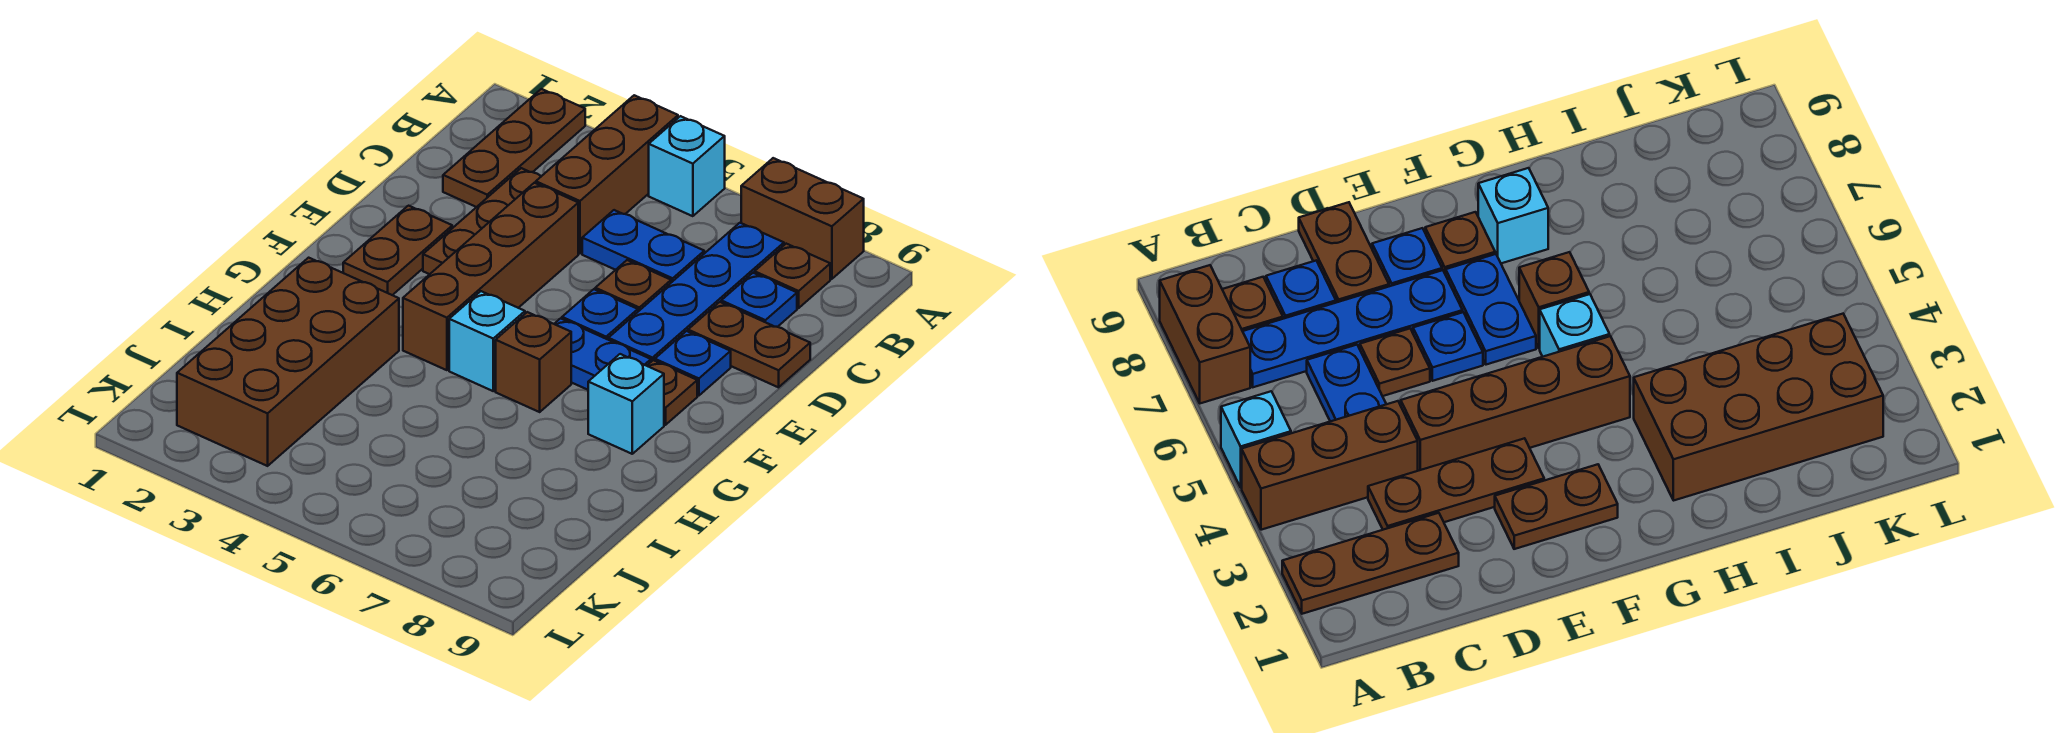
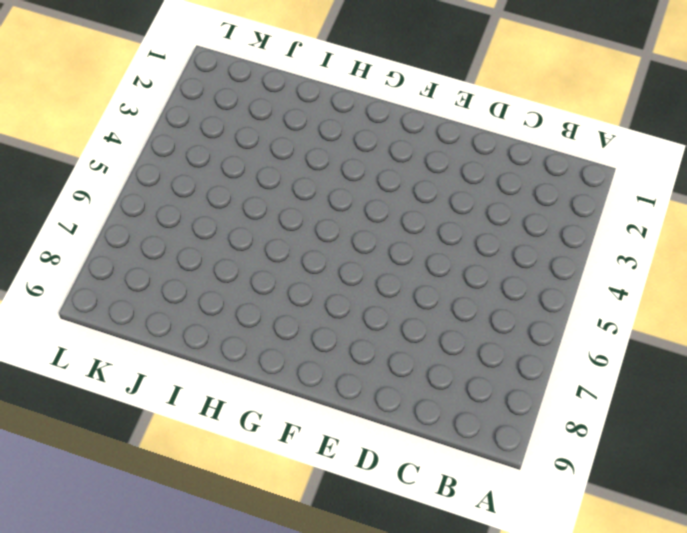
none -> brown 1x3 plate [443,89,585,207]
none -> brown 1x3 brick [536,95,678,254]
none -> cyan 1x1 brick [649,116,725,216]

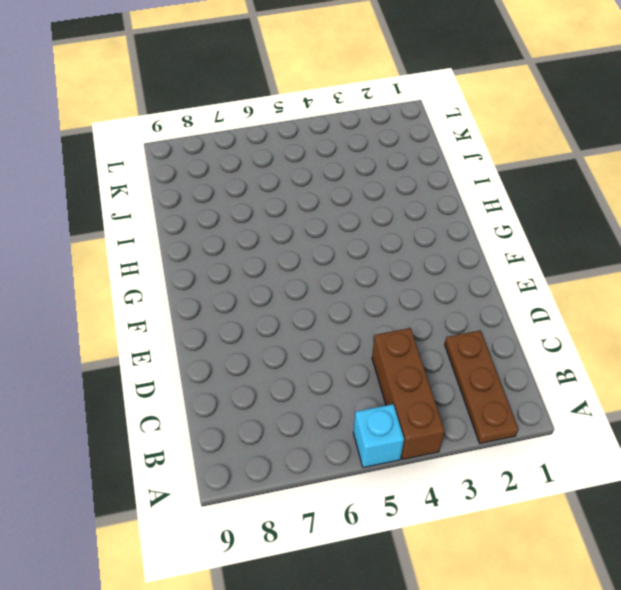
none -> brown 1x2 brick [741,158,864,279]
none -> blue 1x4 plate [608,223,784,362]
none -> brown 1x1 plate [755,244,830,308]

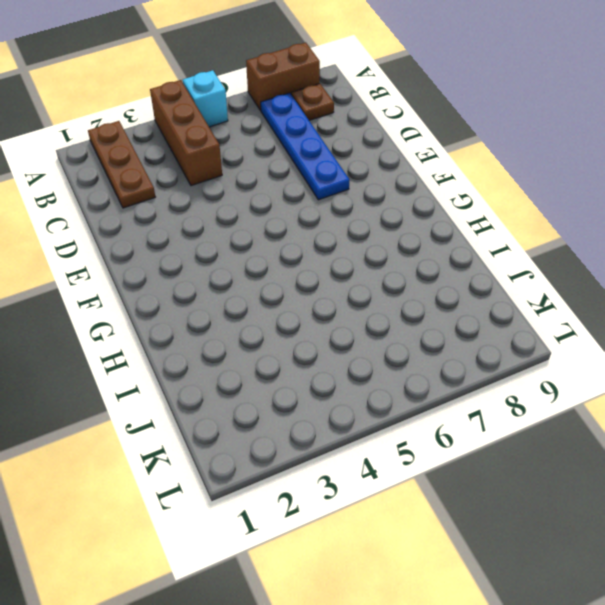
none -> brown 1x3 plate [423,168,541,274]
none -> blue 1x2 plate [582,210,704,282]
none -> blue 1x1 plate [721,273,797,327]

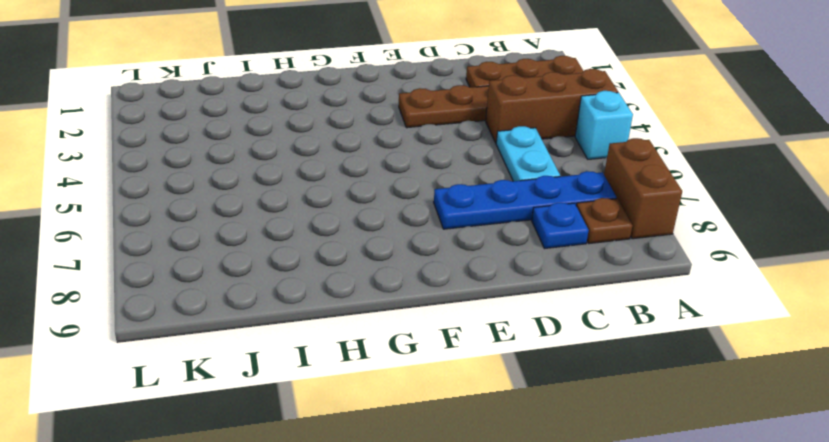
cyan 1x2 plate [496,126,560,181] -> blue 1x2 plate [582,210,704,282]
none -> brown 1x4 brick [403,183,578,370]
none -> brown 1x1 plate [595,260,671,311]
none -> brown 1x2 plate [688,302,810,387]

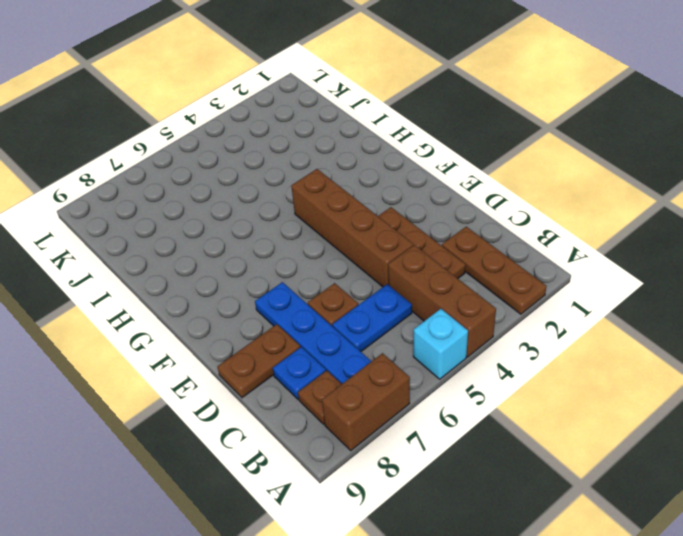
none -> brown 1x2 plate [343,206,452,295]
none -> blue 1x1 plate [562,289,638,339]
none -> blue 1x1 plate [655,331,731,396]

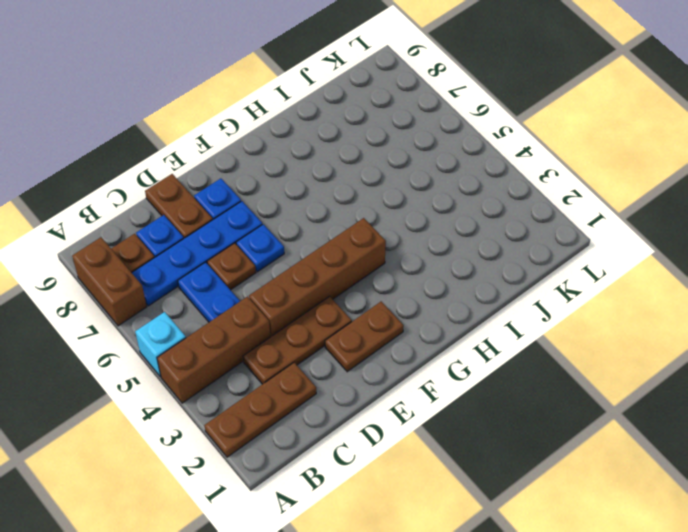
none -> blue 1x2 plate [555,318,651,390]
none -> brown 1x1 plate [647,360,697,425]
none -> cyan 1x1 brick [449,291,525,391]

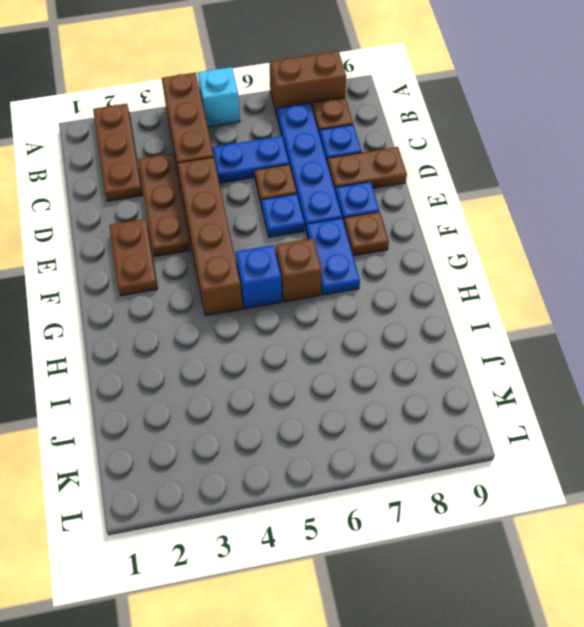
blue 1x2 plate [306,218,360,295] -> blue 1x2 plate turned to [555,318,651,390]
blue 1x1 brick [236,245,282,309] -> cyan 1x1 brick [449,291,525,391]
none -> cyan 1x1 brick [588,354,664,454]
none -> brown 2x4 brick [177,258,399,466]

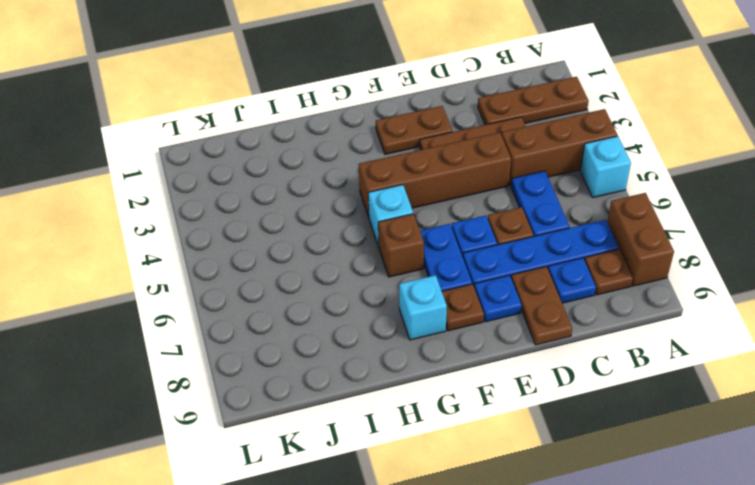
none -> brown 2x4 brick [177,258,399,466]

